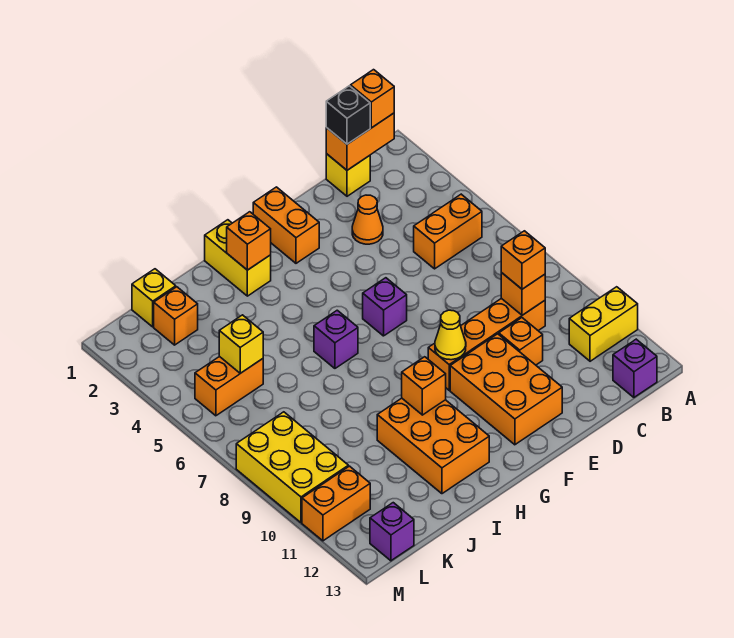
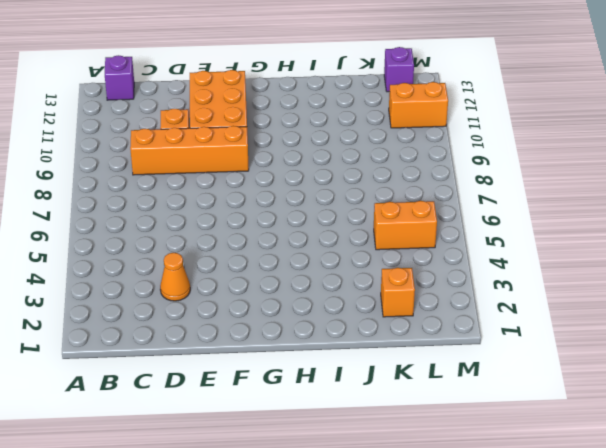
none -> yellow 1x2 brick [569,287,638,361]
none -> orange 1x2 brick [414,194,482,269]
none -> yellow 1x1 brick [326,154,370,196]

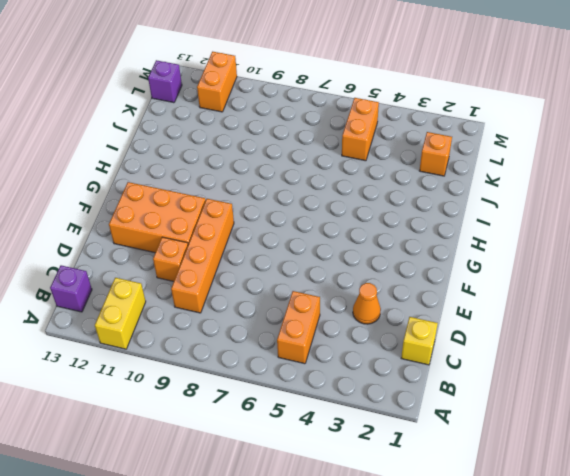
none -> orange 1x2 brick [253,187,319,263]
none -> purple 1x1 brick [363,278,407,336]
none -> yellow 1x2 brick [205,220,271,296]

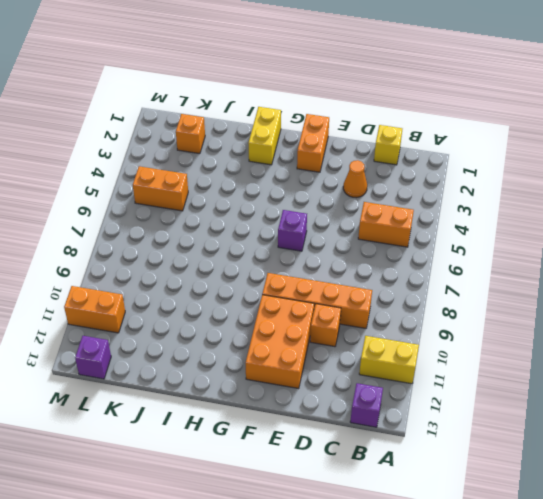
none -> purple 1x1 brick [314,310,358,368]
none -> orange 2x3 brick [377,398,489,494]
none -> yellow 1x1 brick [132,269,176,327]

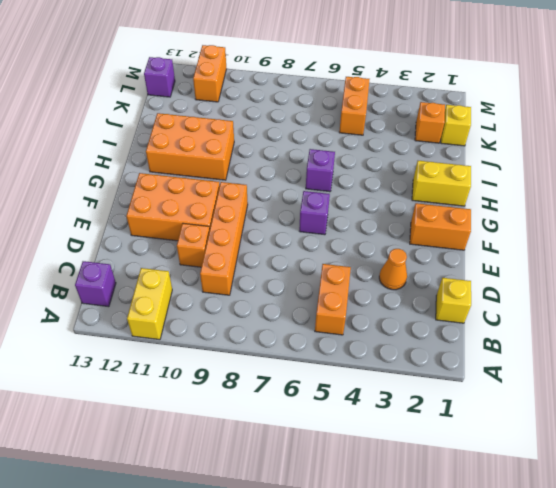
none -> yellow 2x3 brick [236,412,348,523]
none -> orange 1x2 brick [326,113,394,170]
none -> orange 1x1 brick [501,273,545,315]

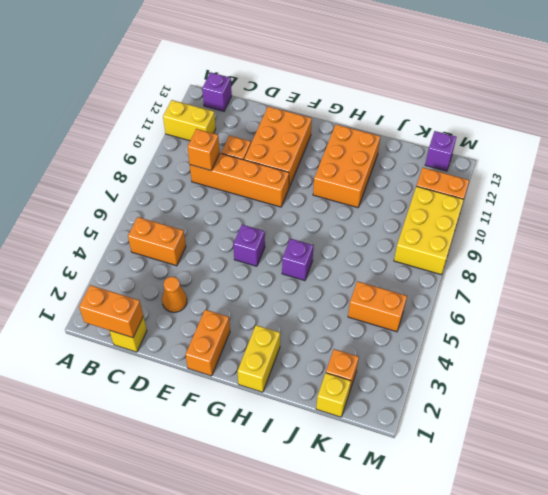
none -> yellow 1x1 cone [435,310,466,360]
none -> orange 1x1 brick [227,212,271,270]
none -> orange 1x1 brick [402,357,446,415]

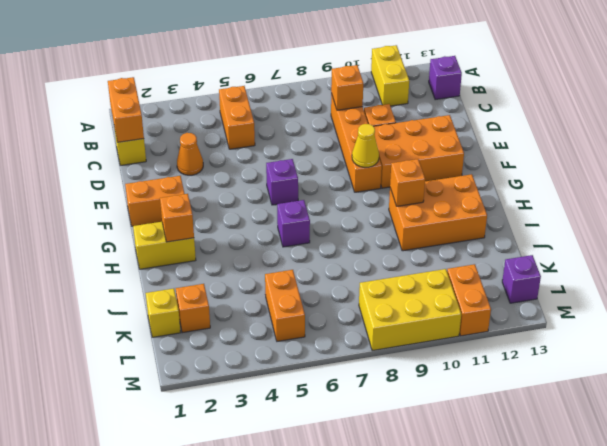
none -> yellow 1x1 brick [219,315,263,373]
none -> orange 1x1 brick [351,70,394,128]
none -> black 1x1 brick [326,86,370,144]

